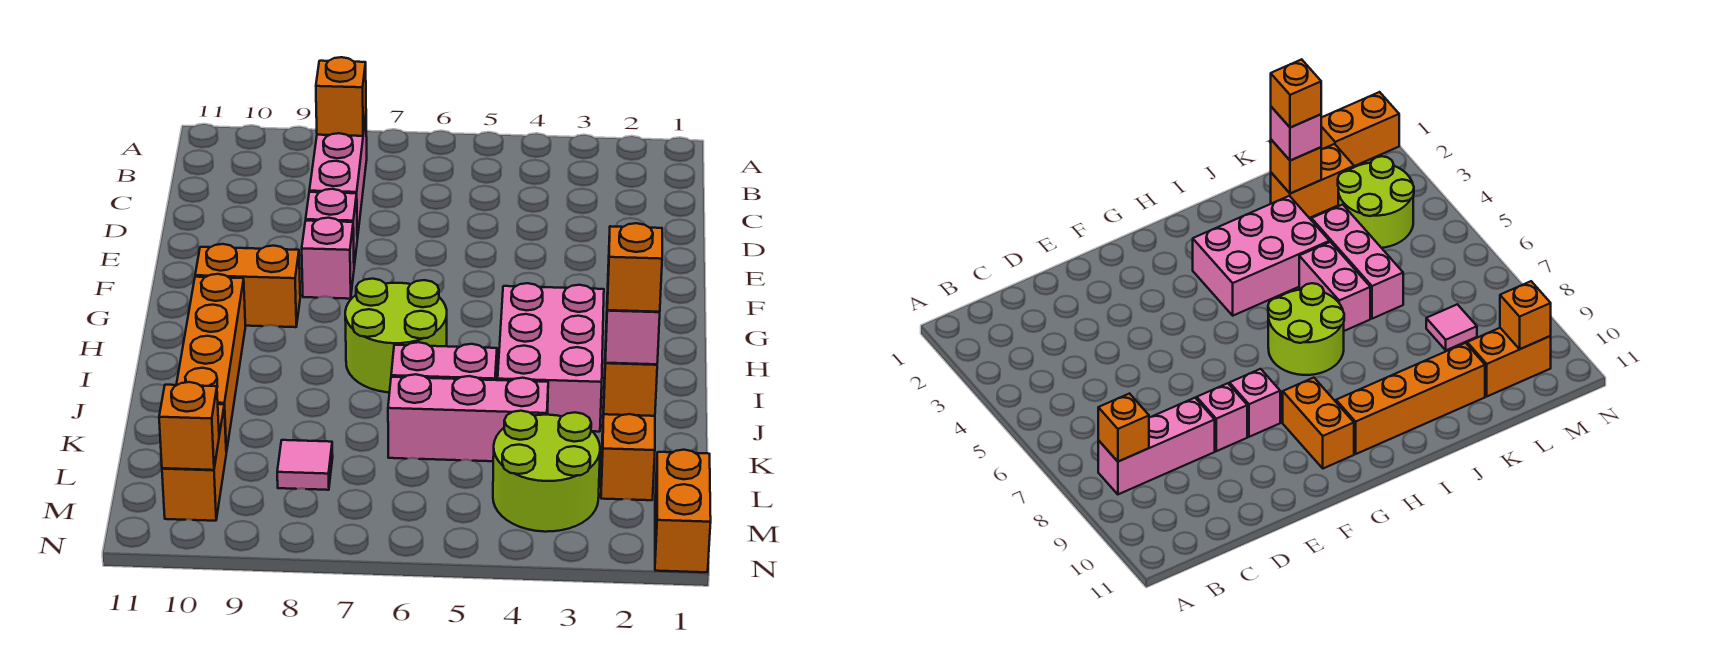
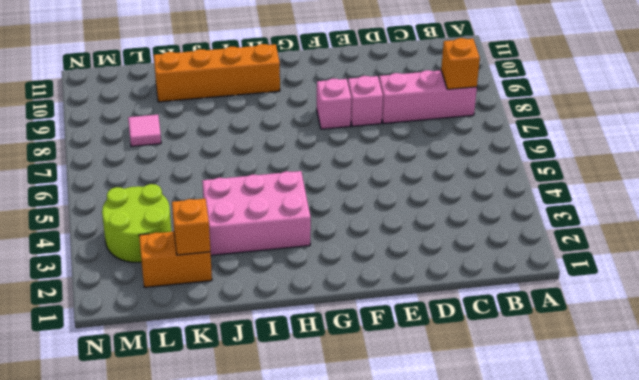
none -> orange 1x2 brick [195,244,300,327]
none -> lime 2x2 round brick [345,279,447,392]
none -> pink 1x2 brick [391,342,497,380]

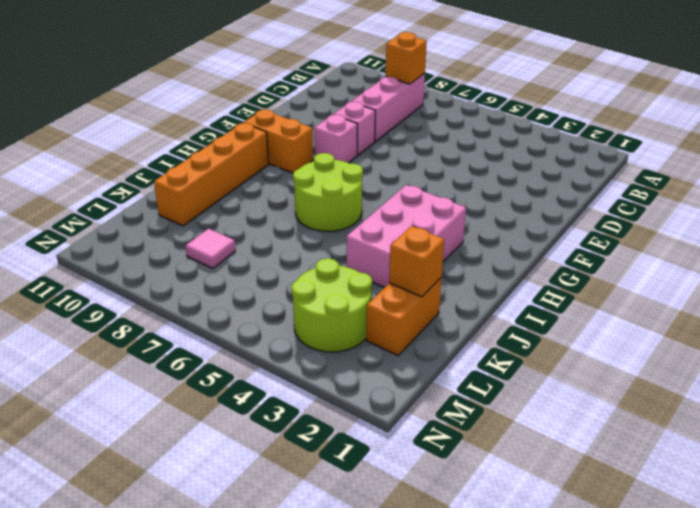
none -> pink 1x2 brick [391,342,497,380]
none -> pink 1x3 brick [388,374,548,461]
none -> orange 1x2 brick [162,404,226,521]

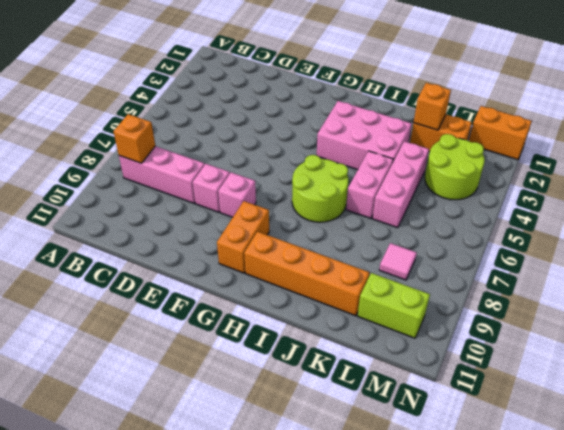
lime 1x2 brick [357,273,430,338] -> orange 1x2 brick [162,404,226,521]
none -> orange 1x1 brick [159,382,219,470]
none -> pink 1x1 brick [605,293,660,364]
none -> orange 1x1 brick [607,223,662,312]

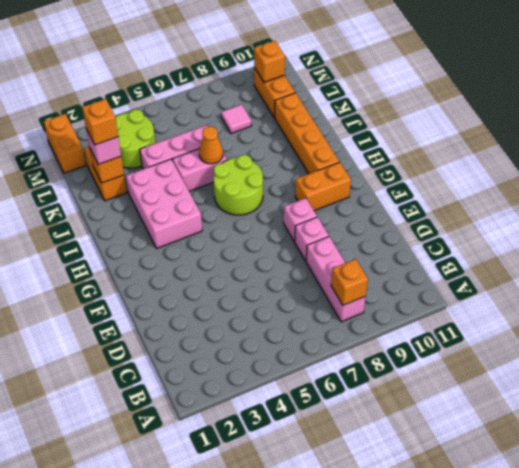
orange 1x1 cone [199,126,223,164] -> none

